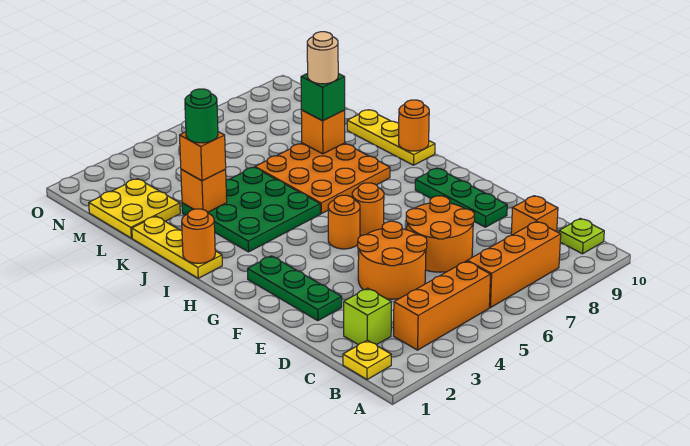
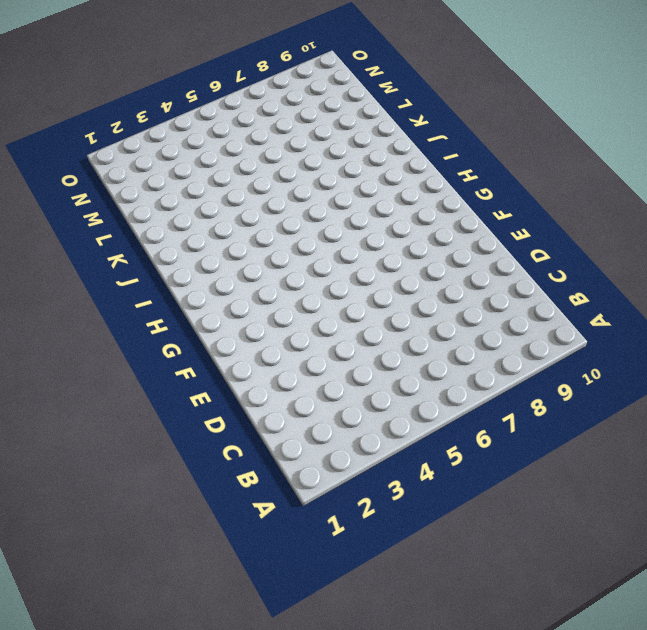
none -> yellow 1x1 plate [343,340,391,380]
none -> orange 1x3 brick [394,261,491,350]
none -> orange 1x3 brick [467,221,561,308]

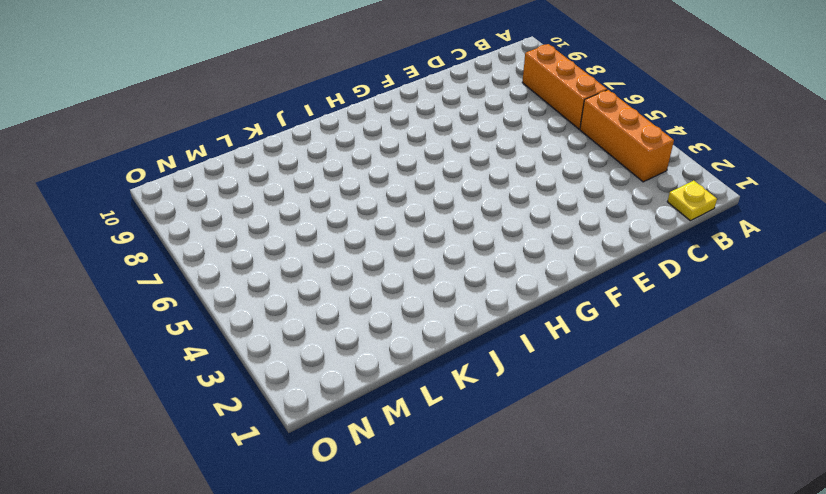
none -> lime 1x1 plate [559,218,604,254]
none -> lime 1x1 brick [344,288,391,345]
none -> orange 1x1 brick [511,196,558,235]

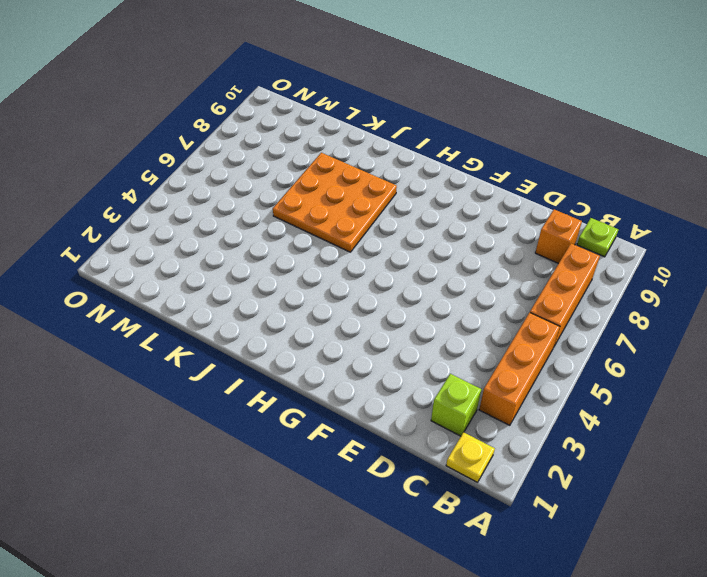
none -> orange 2x2 round brick [358,221,427,299]
none -> orange 2x2 round brick [406,196,474,272]
none -> green 1x3 plate [248,256,342,321]

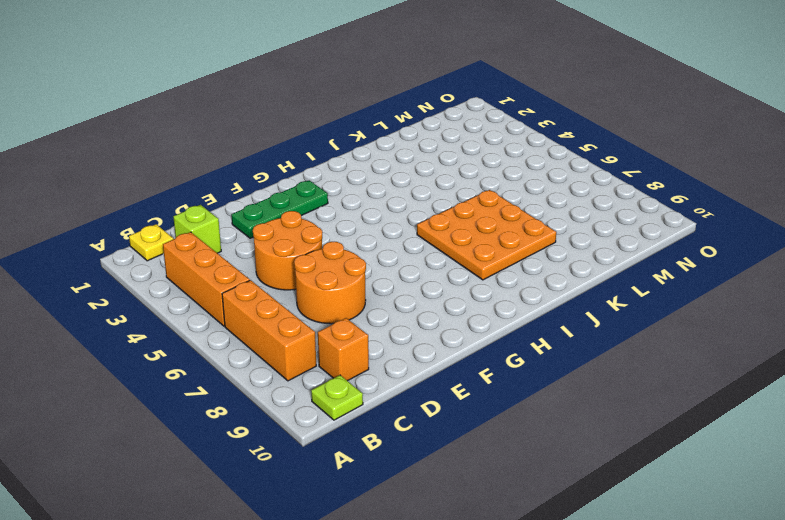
none -> green 1x3 plate [415,168,507,227]
none -> orange 1x1 round brick [328,195,360,249]
none -> orange 1x1 round brick [352,183,384,235]

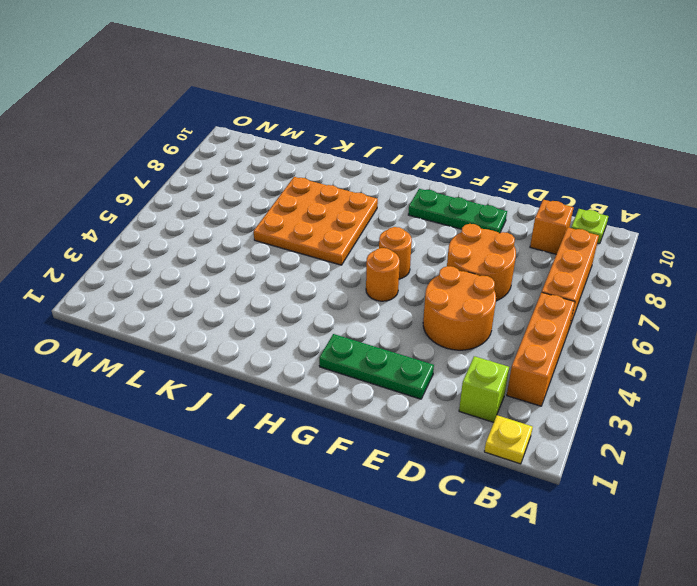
none -> yellow 1x3 plate [132,216,222,278]
none -> green 3x3 plate [182,167,320,252]
none -> yellow 1x3 plate [347,110,435,165]

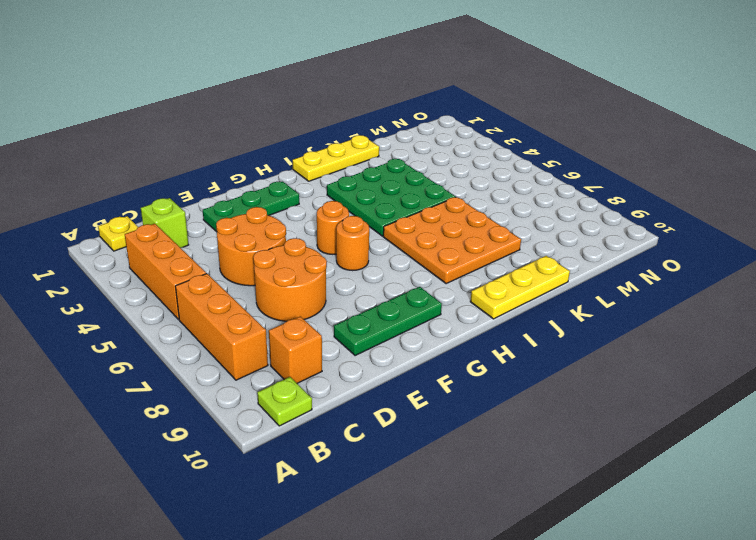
none -> yellow 2x2 plate [89,179,180,238]
none -> orange 1x1 round brick [182,209,215,263]
none -> orange 1x1 round brick [399,100,429,151]

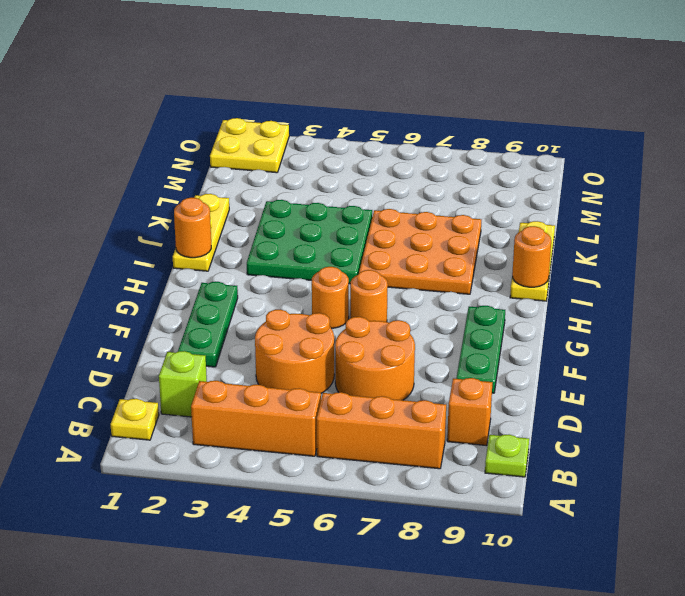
yellow 2x2 plate [210,118,289,173] -> yellow 2x2 plate moved to [89,179,180,238]
none -> orange 1x1 brick [181,169,227,213]
none -> orange 1x1 brick [301,110,345,154]
none -> orange 1x1 brick [180,132,226,181]

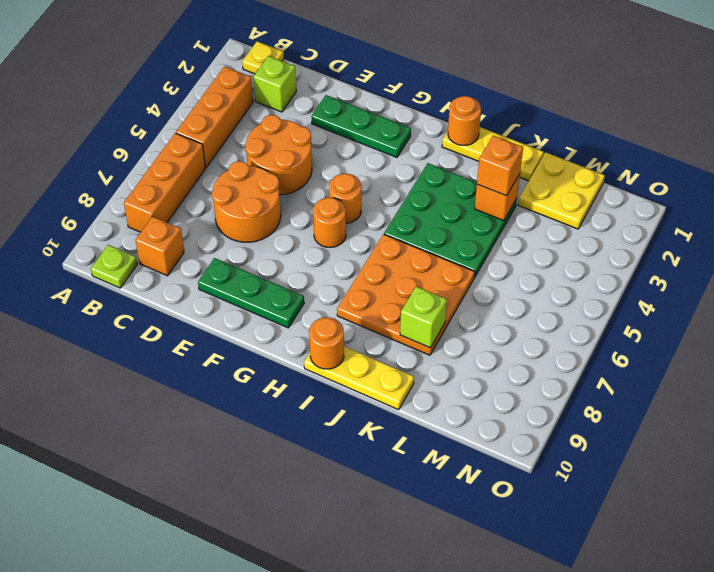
lime 1x1 brick [400,286,447,348] -> orange 1x1 brick [301,110,345,154]
none -> green 1x1 brick [301,73,345,121]
none -> green 1x1 round brick [185,89,218,143]
none -> tan 1x1 round brick [307,32,338,84]

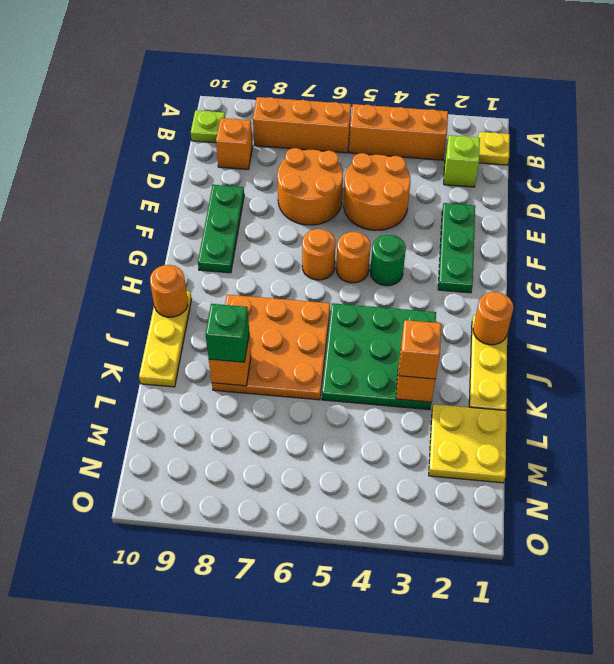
green 1x1 round brick [370,235,406,286] -> green 1x1 round brick moved to [185,89,218,143]
none -> tan 1x1 round brick [307,32,338,84]

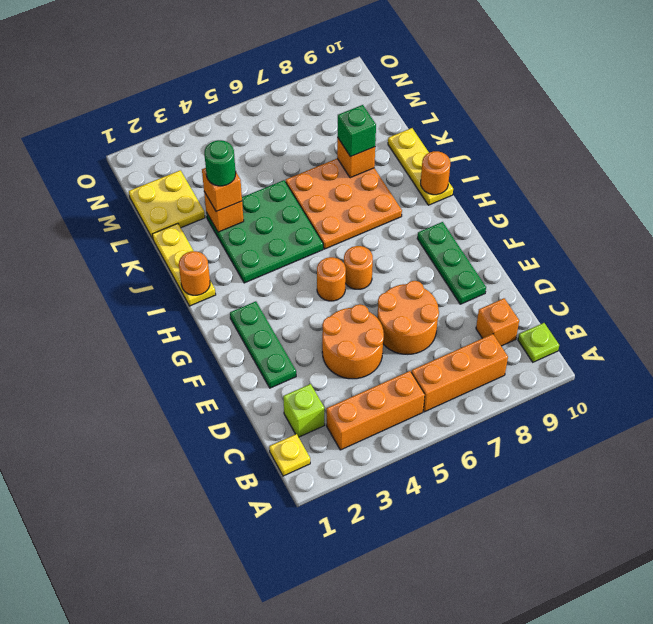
none -> tan 1x1 round brick [307,32,338,84]

